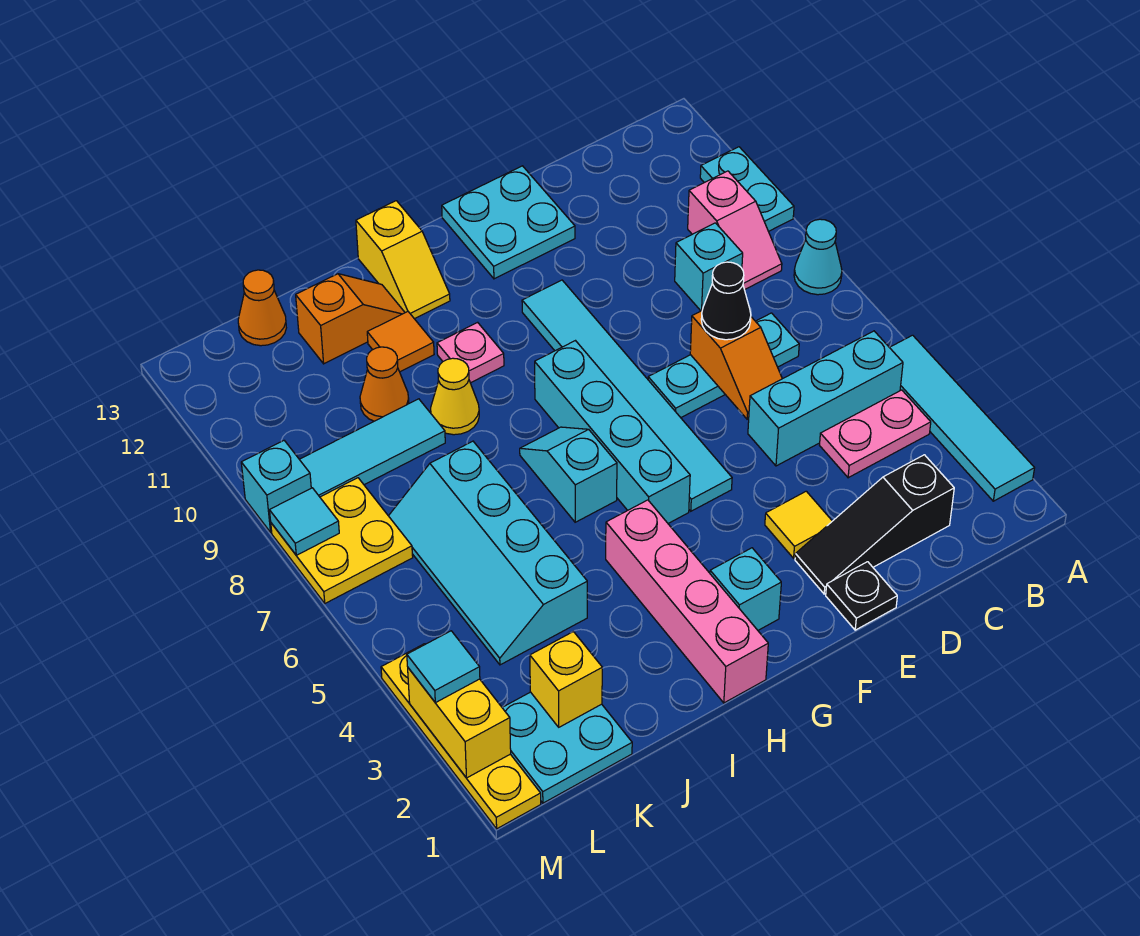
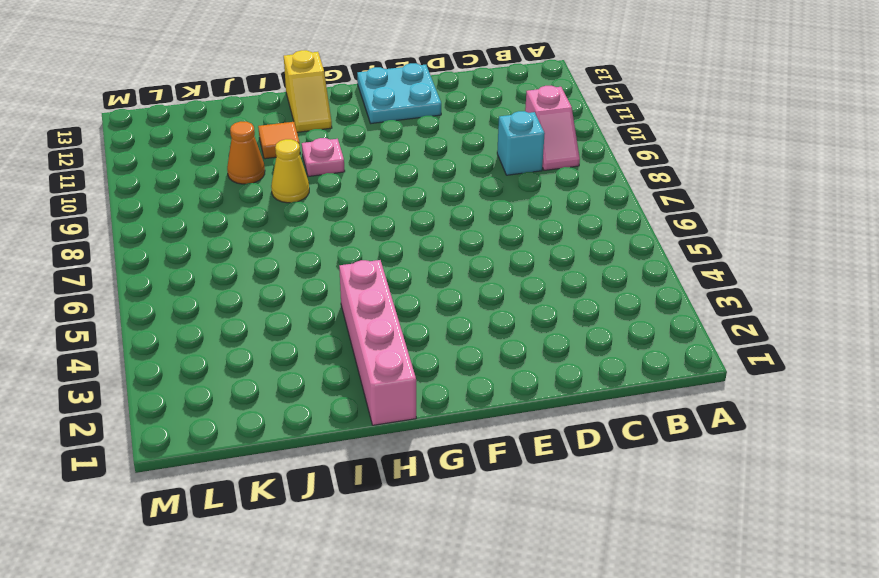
none -> cyan 1x4 tile [889,335,1035,501]
none -> cyan 1x1 cone [794,219,842,295]
none -> cyan 1x2 plate [700,147,794,231]
none -> pink 1x2 plate [820,390,931,478]

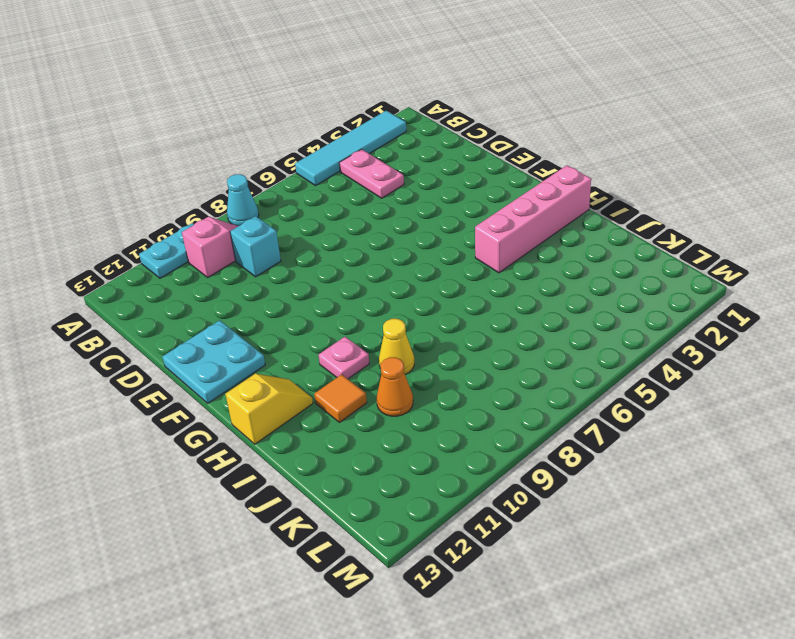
none -> cyan 1x3 brick [748,331,903,466]
none -> black 1x3 slope [795,455,954,594]
none -> cyan 1x3 plate [648,313,799,418]
none -> black 1x1 plate [826,562,897,630]

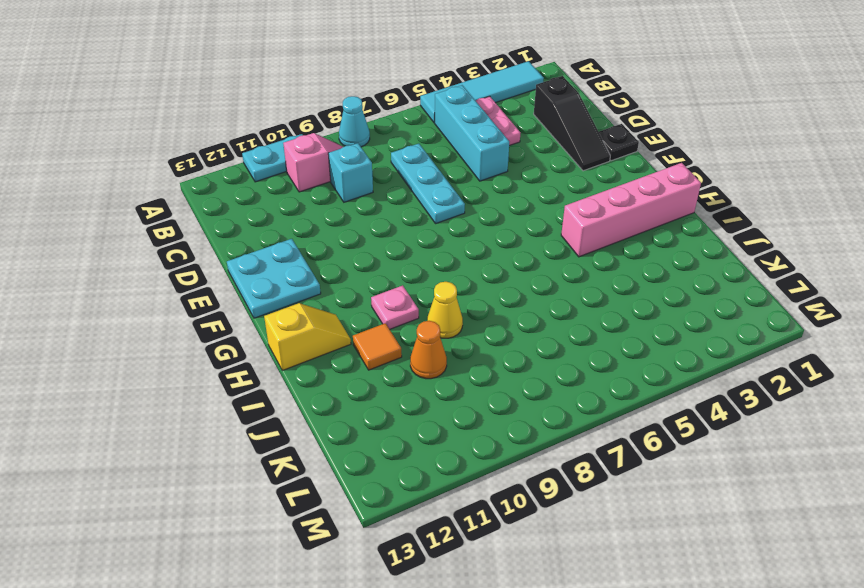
none -> yellow 1x1 tile [765,491,832,558]
none -> cyan 1x6 tile [522,280,732,511]
none -> cyan 1x1 brick [710,548,781,630]
none -> cyan 1x4 brick [535,341,690,523]

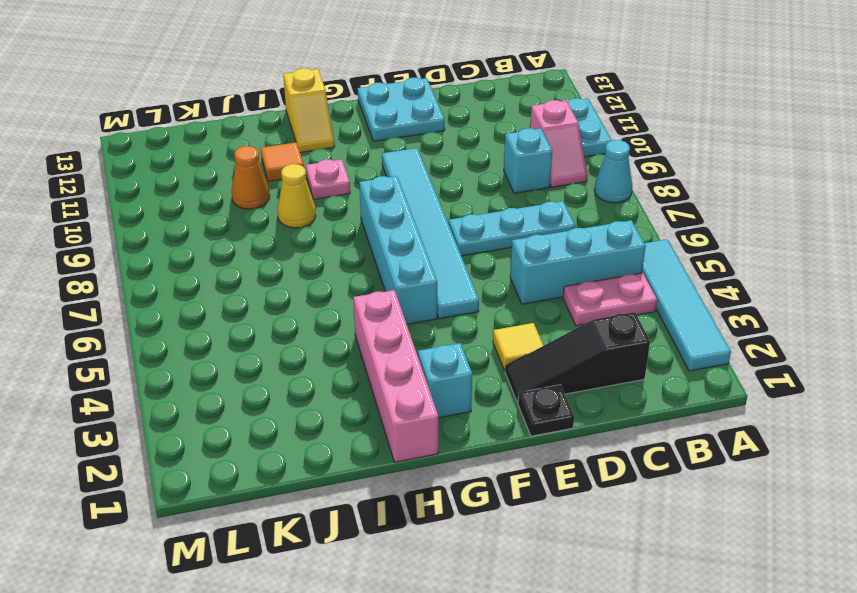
none -> cyan 1x2 slope [520,427,617,522]
none -> orange 1x2 slope [296,274,405,364]
none -> cyan 2x4 slope [389,441,587,665]
none -> cyan 1x3 tile [299,399,445,497]

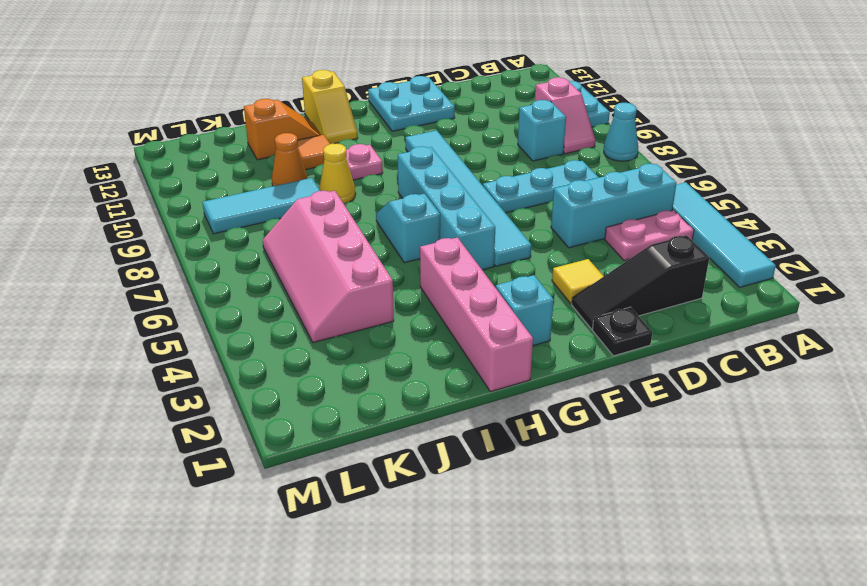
pink 2x4 slope [263,191,394,342] -> cyan 2x4 slope [389,441,587,665]
none -> cyan 2x2 plate [502,692,632,803]
none -> orange 1x1 cone [238,270,286,346]
none -> yellow 2x2 plate [271,478,413,603]
none -> yellow 1x4 plate [381,644,541,829]

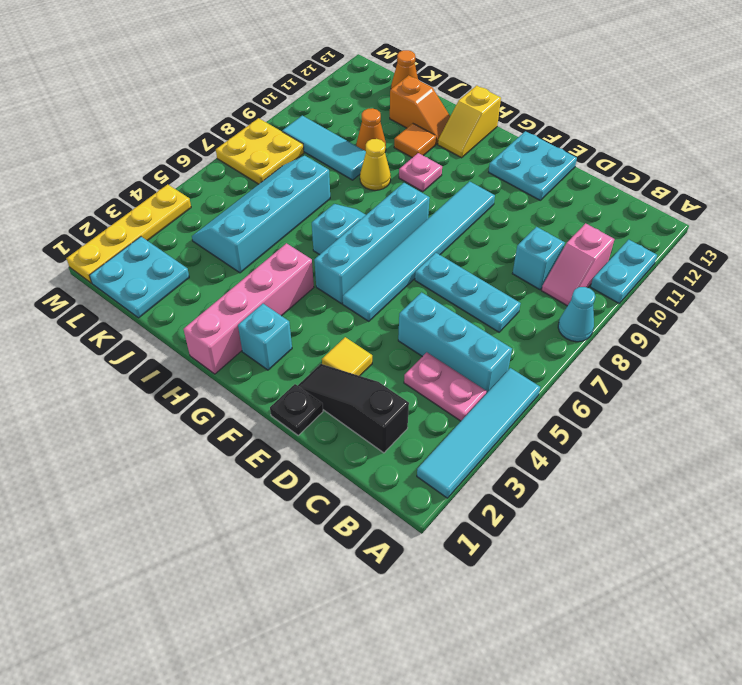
none -> cyan 1x1 brick [241,441,311,532]
none -> orange 1x2 slope [690,311,782,419]
none -> yellow 1x1 brick [530,631,602,727]
none -> yellow 1x2 brick [408,668,511,778]

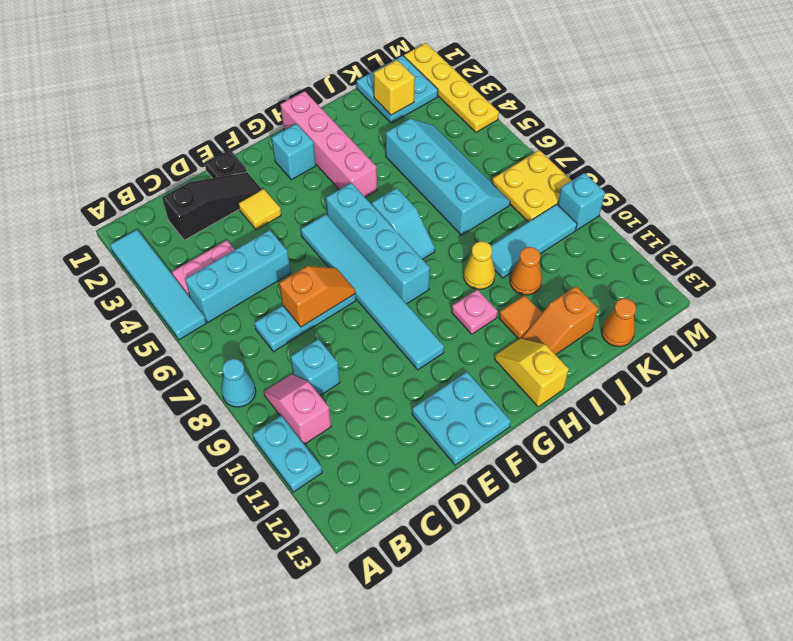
orange 1x2 slope [279,266,355,327] -> orange 1x2 slope turned to [690,311,782,419]
none -> yellow 1x2 brick [408,668,511,778]
none -> cyan 1x1 tile [270,488,339,555]
none -> black 1x1 cone [701,262,751,340]
none -> cyan 1x1 tile [407,631,480,703]

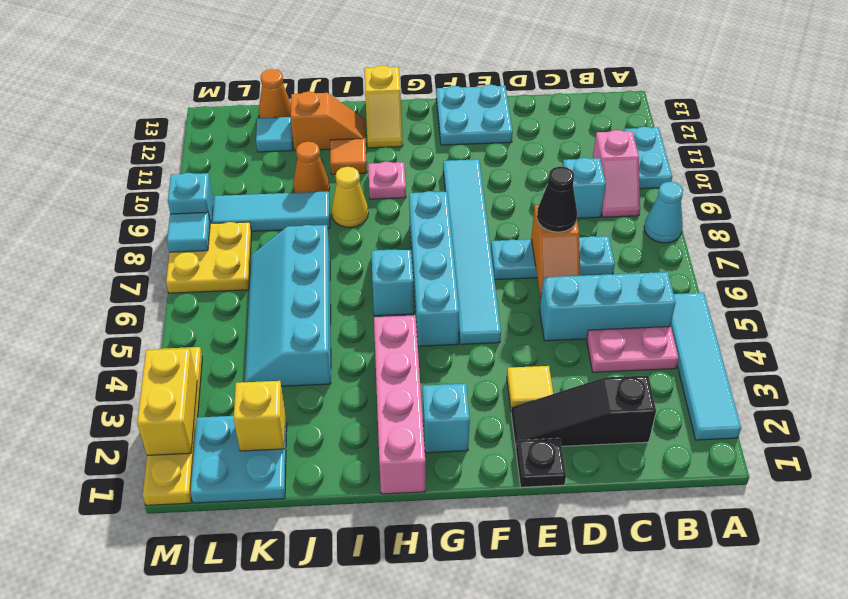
cyan 1x1 tile [256,117,293,152] -> cyan 1x1 tile moved to [407,631,480,703]

